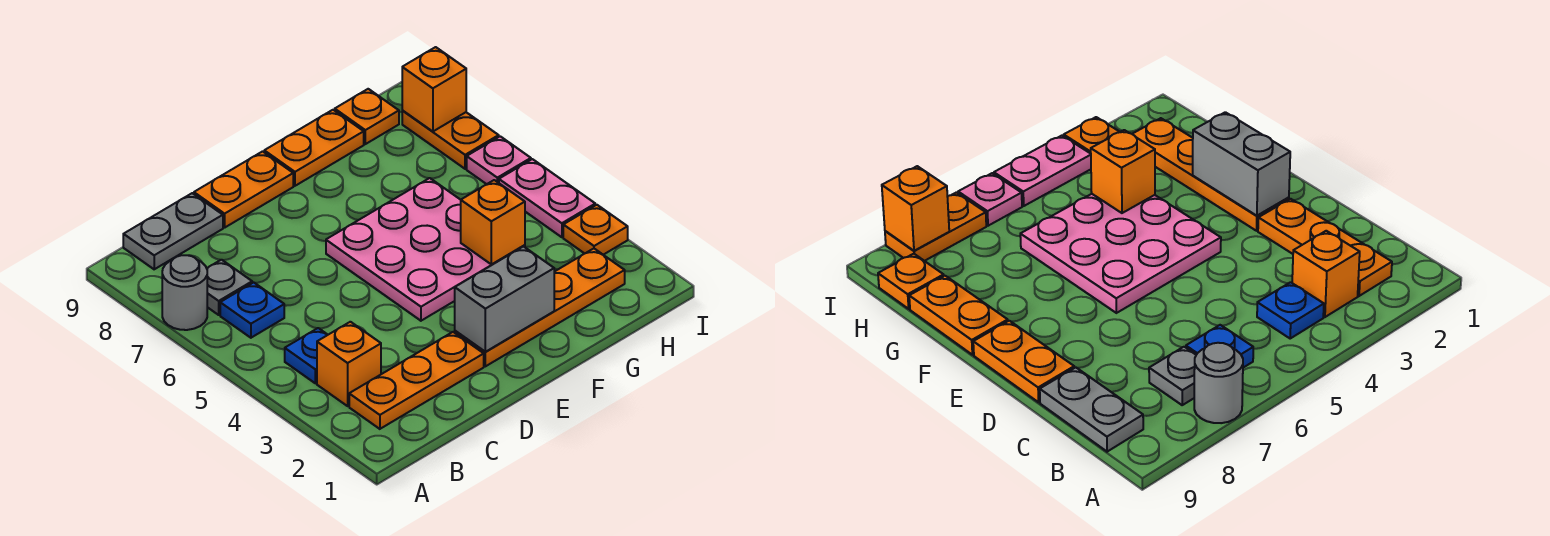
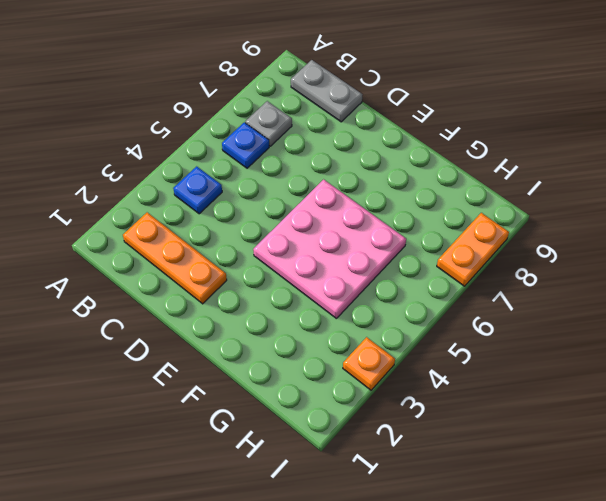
none -> grey 1x1 round brick [162,255,207,330]
none -> orange 1x1 brick [317,322,381,406]
none -> orange 1x2 plate [194,151,293,228]

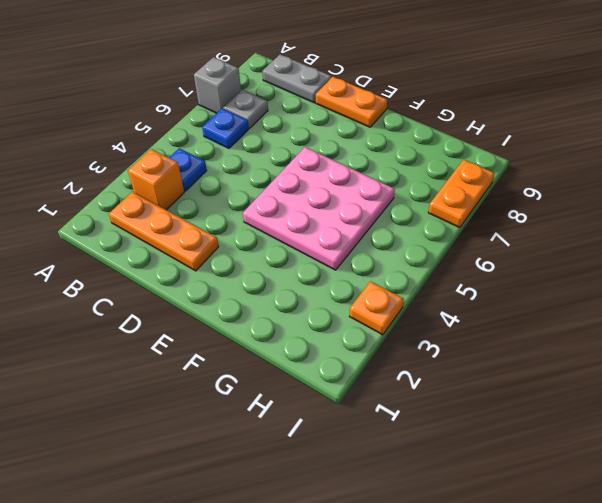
grey 1x1 brick [194,57,241,113] -> grey 1x1 round brick [162,255,207,330]
none -> orange 1x4 plate [455,249,625,366]
none -> orange 1x2 plate [264,110,364,186]
none -> orange 1x1 plate [335,89,399,144]

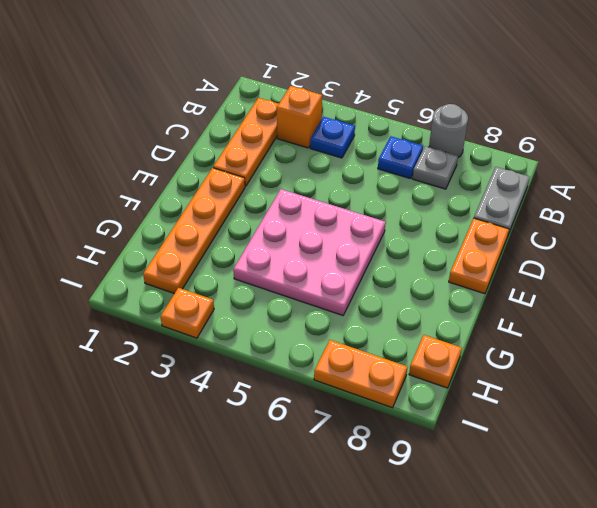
none -> orange 1x2 plate [264,110,364,186]
none -> pink 1x2 plate [499,159,595,237]
none -> pink 1x1 plate [467,136,531,184]

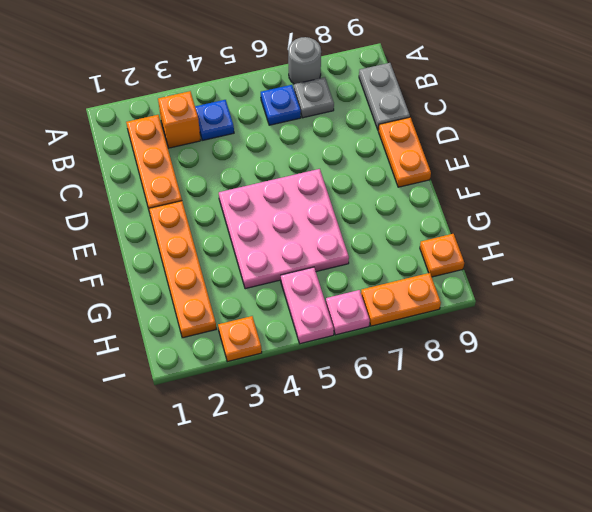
pink 1x2 plate [281,267,334,344] -> pink 1x2 plate turned to [499,159,595,237]
none -> orange 1x2 plate [264,110,364,186]
none -> grey 1x2 brick [455,246,554,352]
none -> orange 1x1 brick [461,180,525,264]

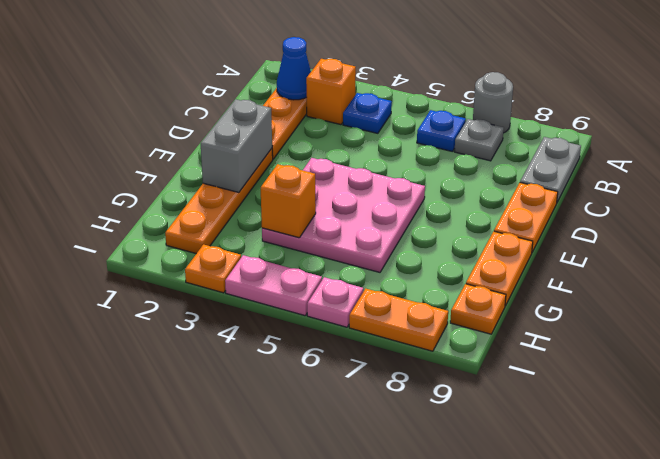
blue 1x1 cone [277,37,311,100] -> none
none -> orange 1x1 brick [402,47,466,131]

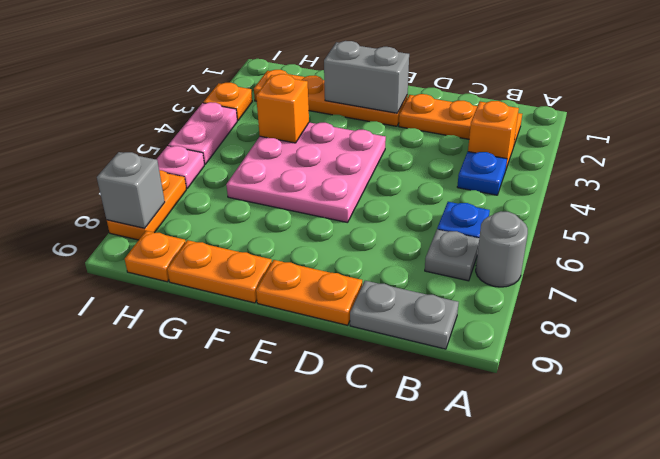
grey 1x1 brick [97,152,165,228] -> orange 1x1 brick [402,47,466,131]

